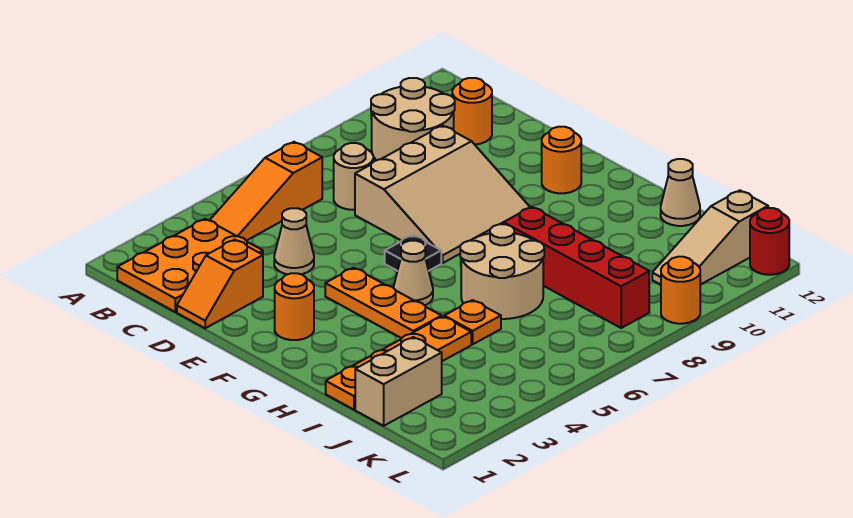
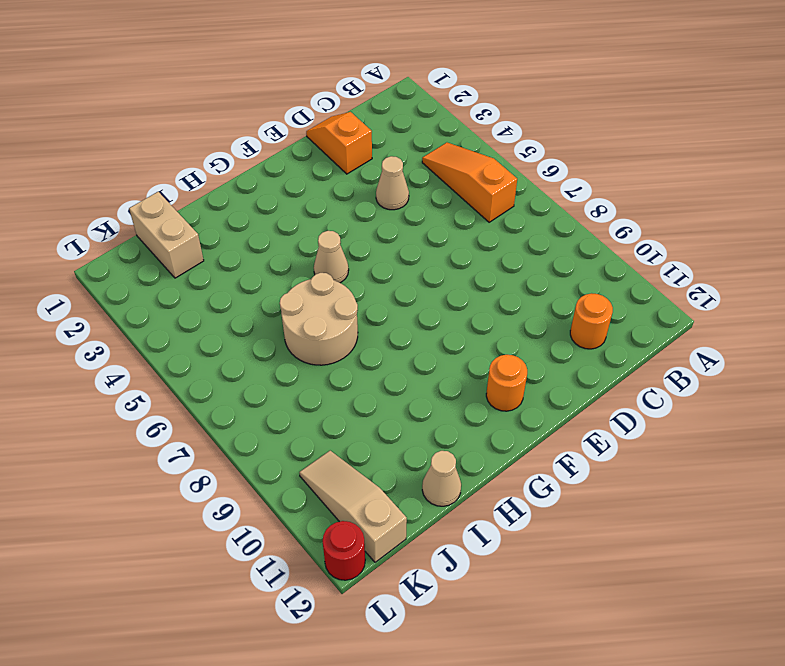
none -> orange 2x3 plate [117,219,263,312]
none -> tan 2x2 round brick [371,78,455,160]
none -> tan 1x1 round brick [334,143,373,210]

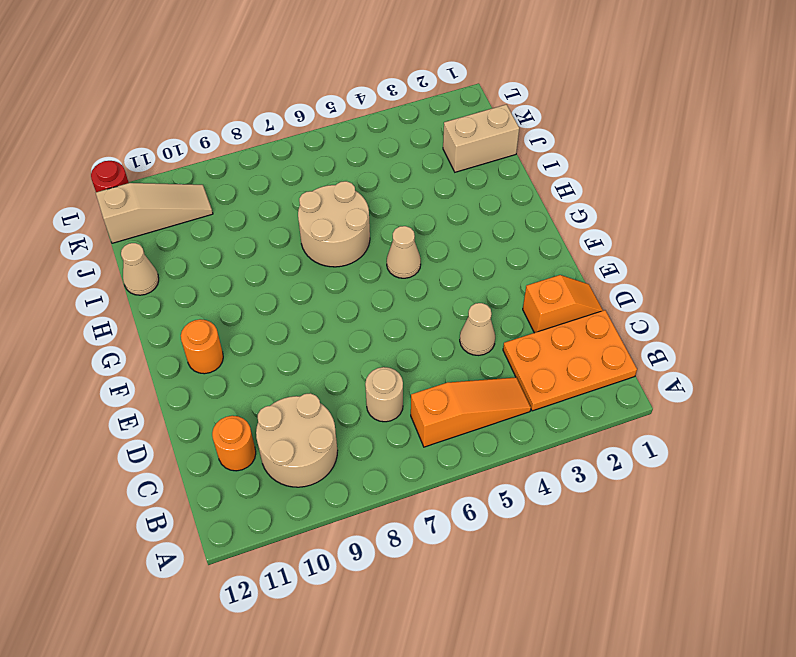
none -> tan 3x3 slope [355,126,530,263]
none -> orange 1x1 round brick [275,273,314,340]
none -> orange 1x3 plate [325,268,441,338]

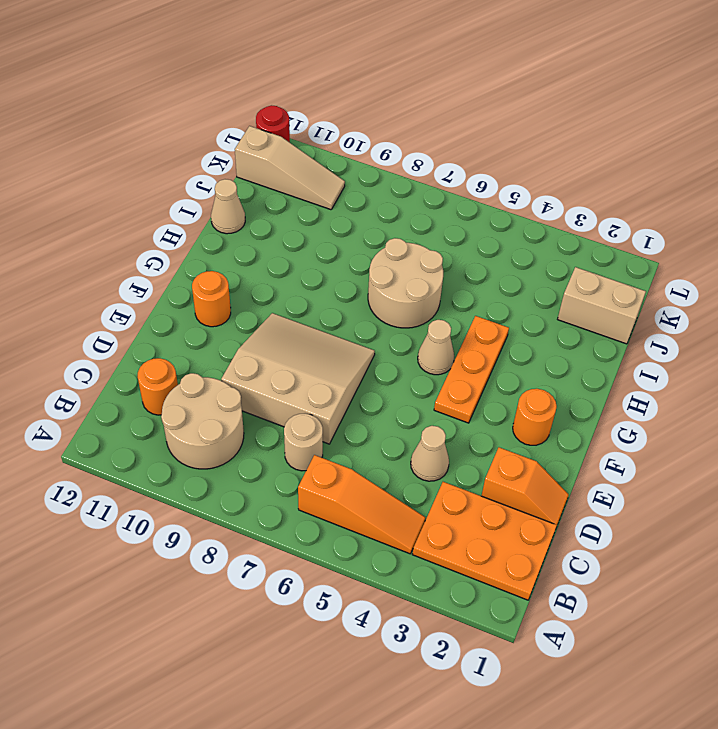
none -> black 1x1 plate [385,235,441,271]
none -> red 1x4 brick [504,207,649,328]
none -> orange 1x4 plate [326,317,471,410]

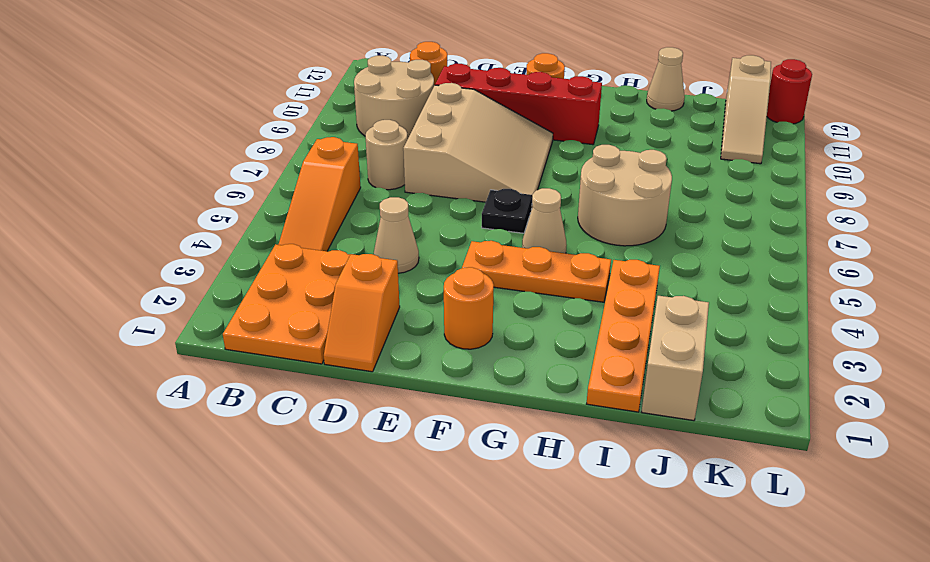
red 1x4 brick [435,64,602,145] -> red 1x4 brick moved to [504,207,649,328]
none -> orange 1x1 plate [444,300,501,344]
none -> orange 1x1 round brick [661,257,700,324]

